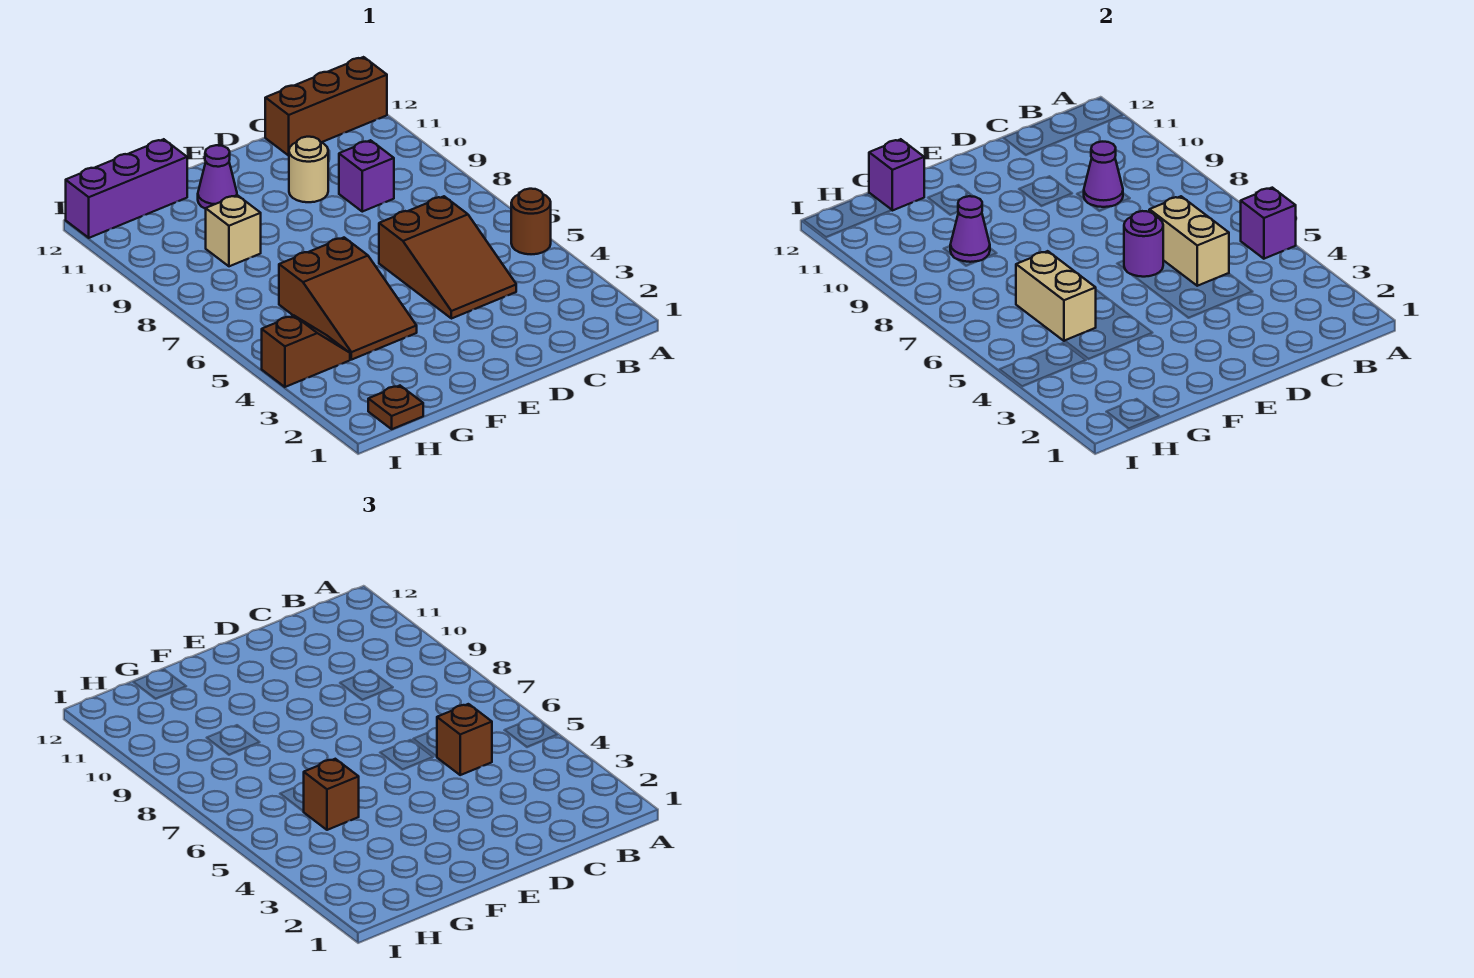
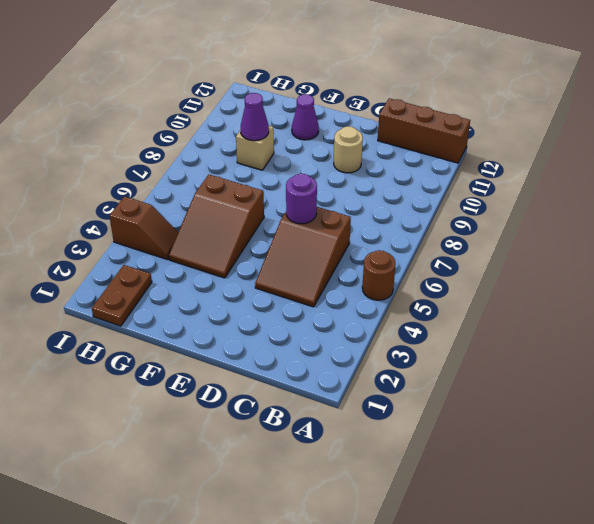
brown 1x2 plate [92,265,152,326] -> brown 1x1 plate [368,386,423,429]
none -> purple 1x1 brick [339,140,394,212]
none -> purple 1x3 brick [66,139,187,238]
none -> purple 1x1 brick [1241,188,1296,259]

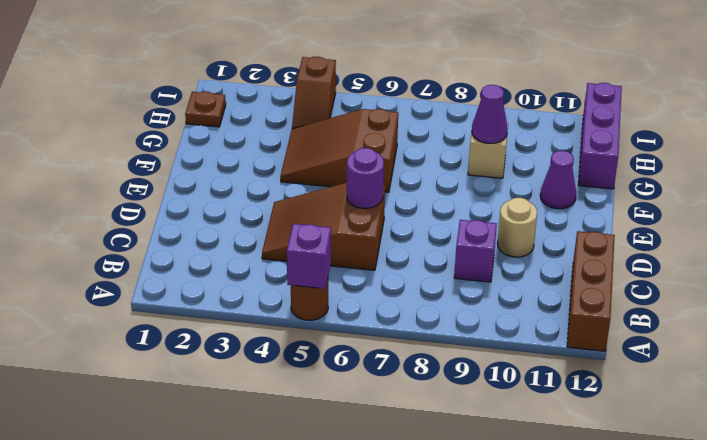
none -> tan 1x2 brick [1149,196,1229,286]
none -> purple 1x1 cone [1084,142,1123,207]
none -> tan 1x2 brick [1016,251,1096,341]

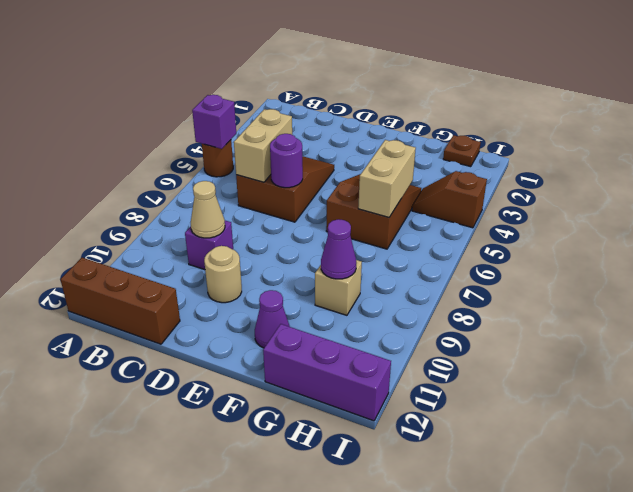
tan 1x1 cone [191,181,225,238] -> purple 1x1 cone [1084,142,1123,207]
none -> purple 1x1 brick [869,139,924,211]
none -> brown 1x1 brick [437,704,492,775]
none -> brown 1x1 brick [303,759,359,830]

